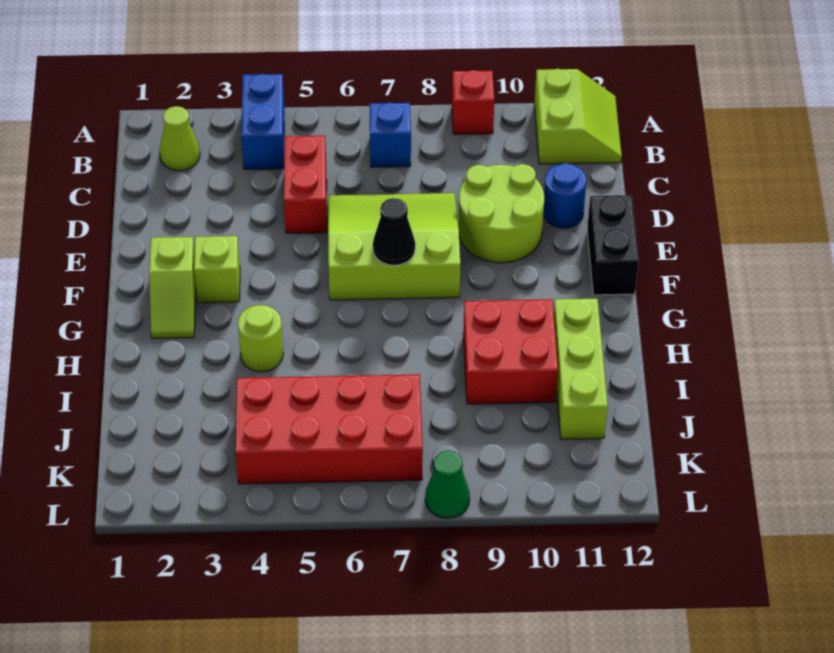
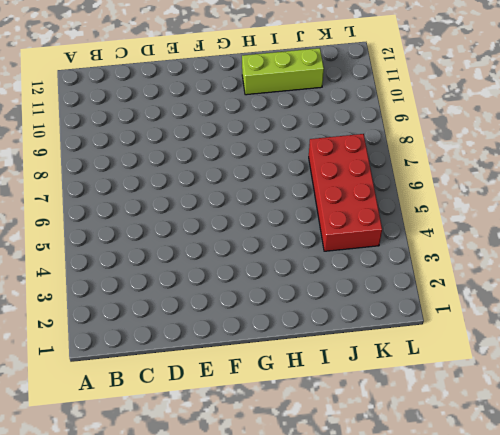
none -> blue 1x2 brick [241,74,284,169]
none -> red 1x1 brick [452,70,494,134]
none -> lime 2x2 slope [534,69,622,164]

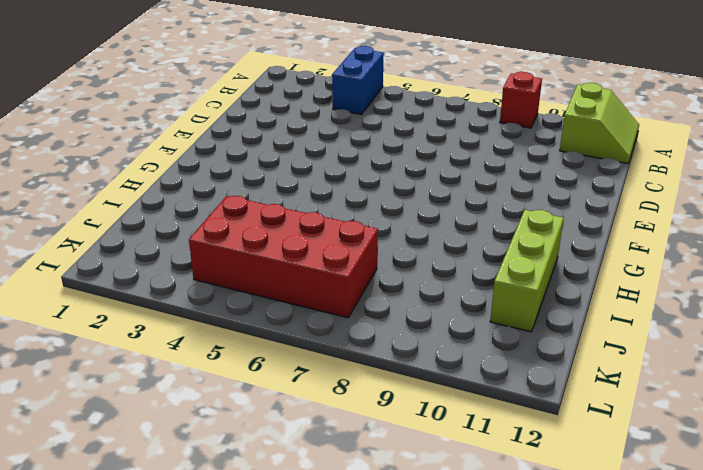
none -> lime 1x1 cone [159,106,200,171]
none -> blue 1x1 brick [369,102,411,167]
none -> red 1x2 brick [284,136,327,233]

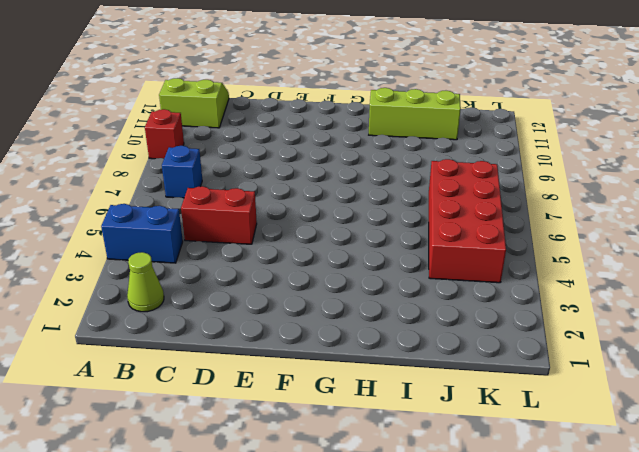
none -> lime 3x3 slope [328,193,460,300]
none -> lime 2x2 round brick [458,164,544,263]
none -> blue 1x1 round brick [543,163,586,228]

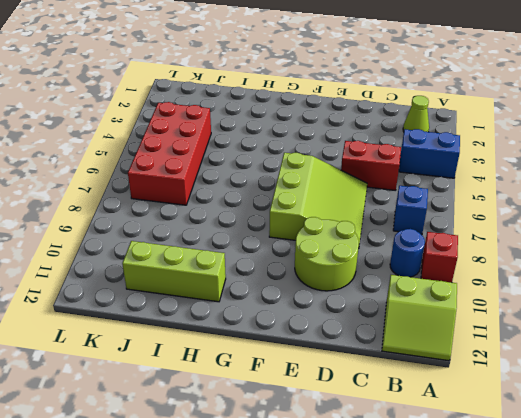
blue 1x1 round brick [390,229,425,277] -> blue 1x1 round brick moved to [543,163,586,228]
none -> black 1x2 brick [587,195,639,295]
none -> lime 1x2 slope [149,237,196,338]
none -> lime 1x1 brick [194,236,240,303]

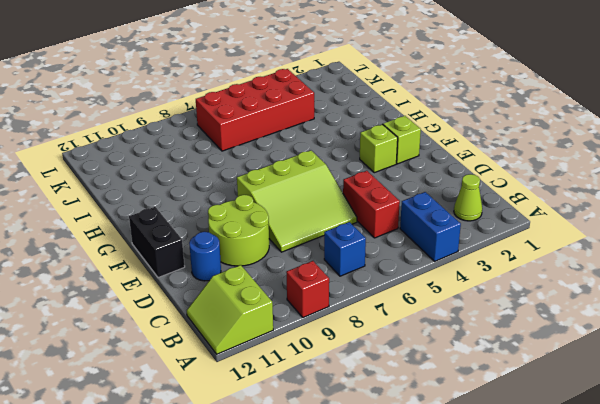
none -> lime 1x1 round brick [238,305,283,372]
none -> red 2x2 brick [463,299,558,404]
none -> lime 1x3 brick [554,299,608,439]

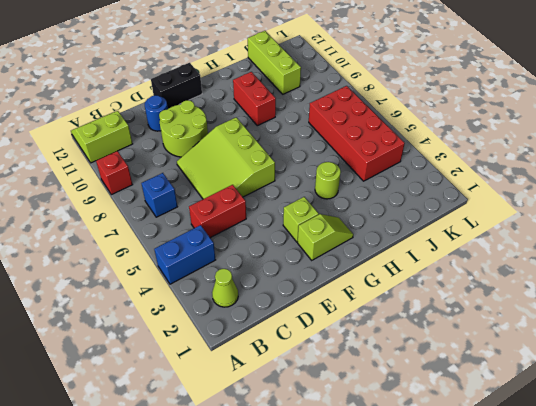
red 1x2 brick [233,72,276,126] -> red 2x2 brick [463,299,558,404]
lime 1x3 brick [248,31,301,94] -> lime 1x3 brick turned to [554,299,608,439]
none -> green 1x1 cone [425,451,470,518]
none -> black 1x1 cone [373,198,415,265]

